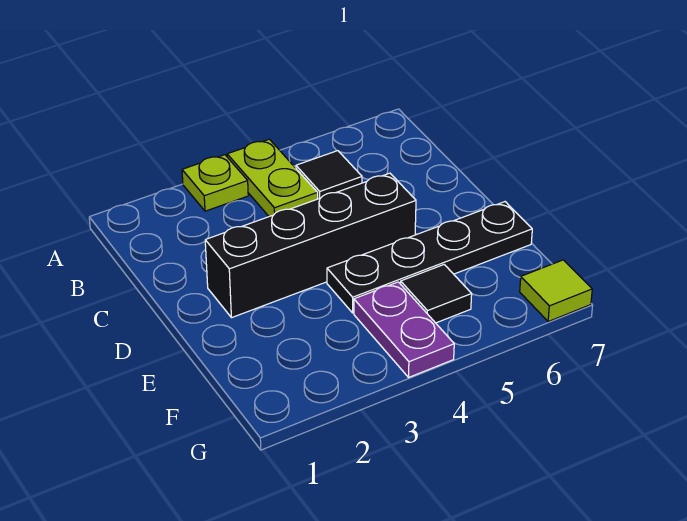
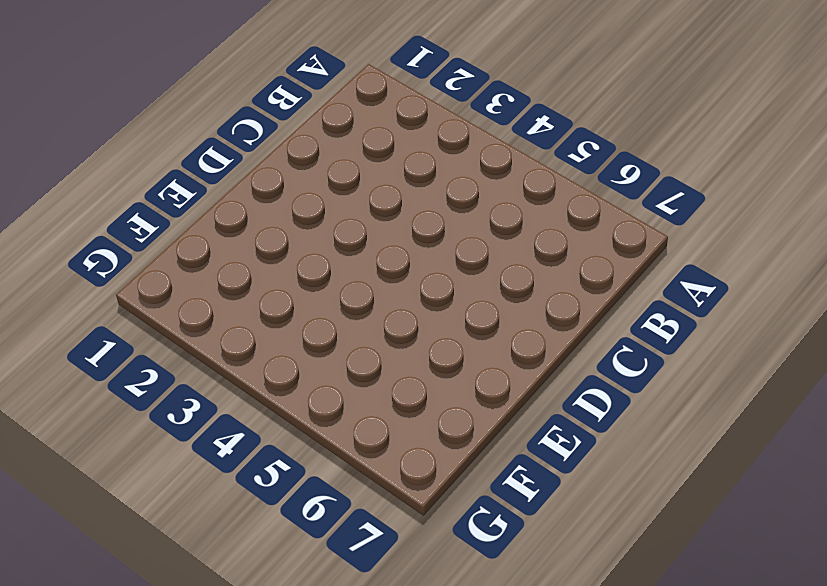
none -> lime 1x1 plate [182,155,248,211]
none -> lime 1x2 plate [227,139,318,216]

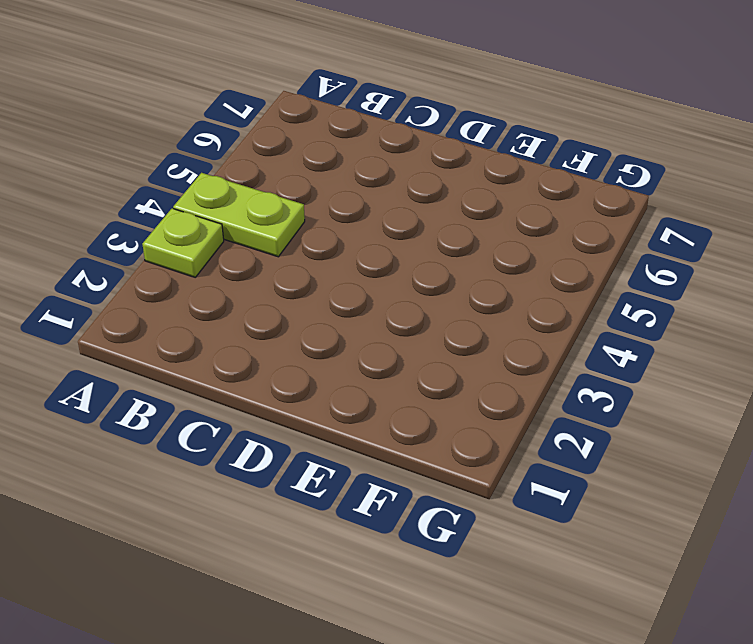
none -> black 1x1 tile [296,151,362,199]
none -> black 1x4 brick [205,173,416,318]

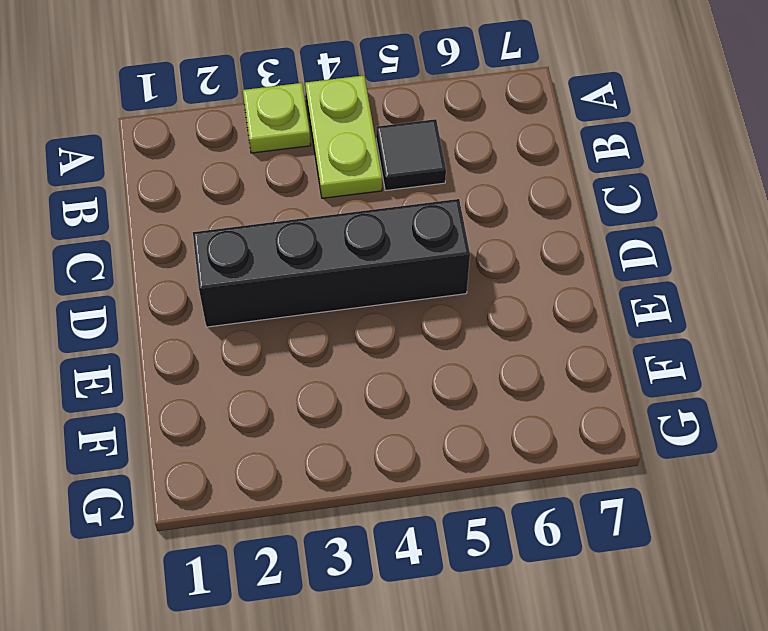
none -> black 1x4 plate [327,202,532,313]
none -> purple 1x2 plate [354,282,454,377]

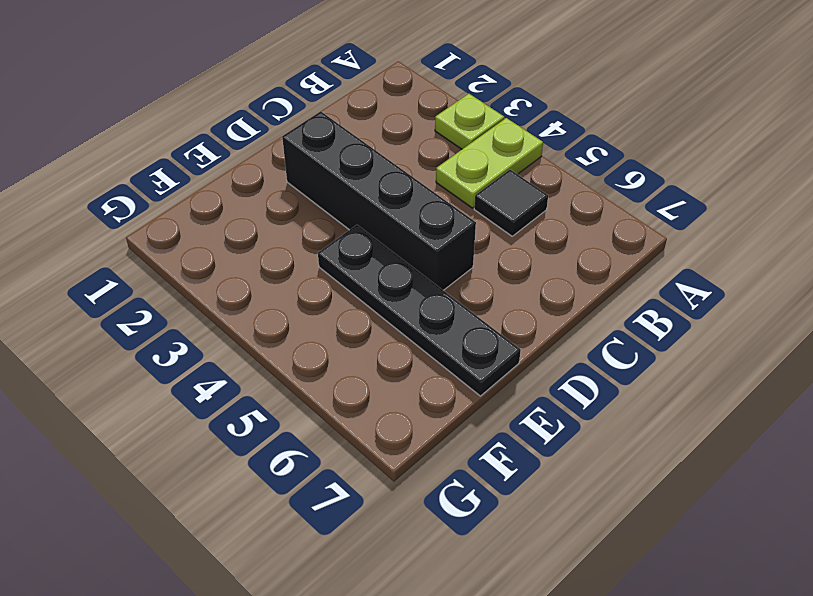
none -> purple 1x2 plate [354,282,454,377]
none -> black 1x1 tile [401,265,472,323]

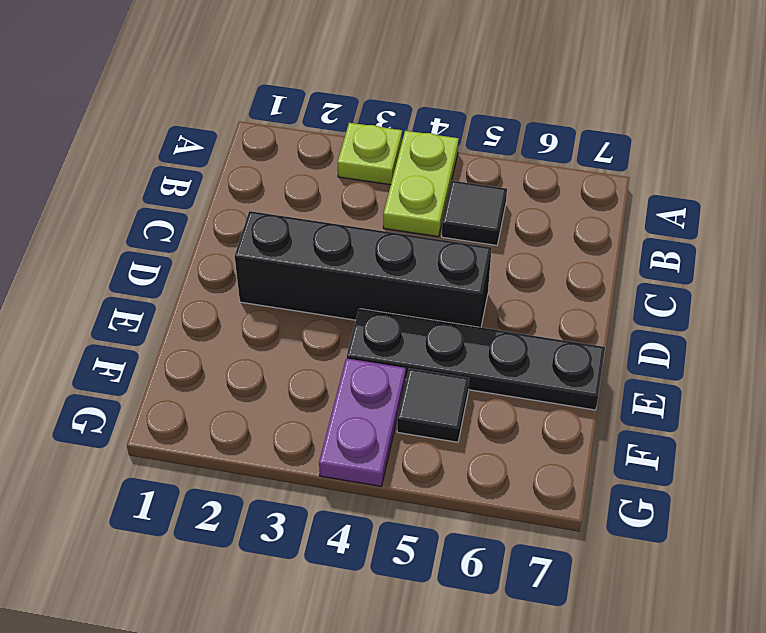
none -> lime 1x1 tile [520,260,592,322]

